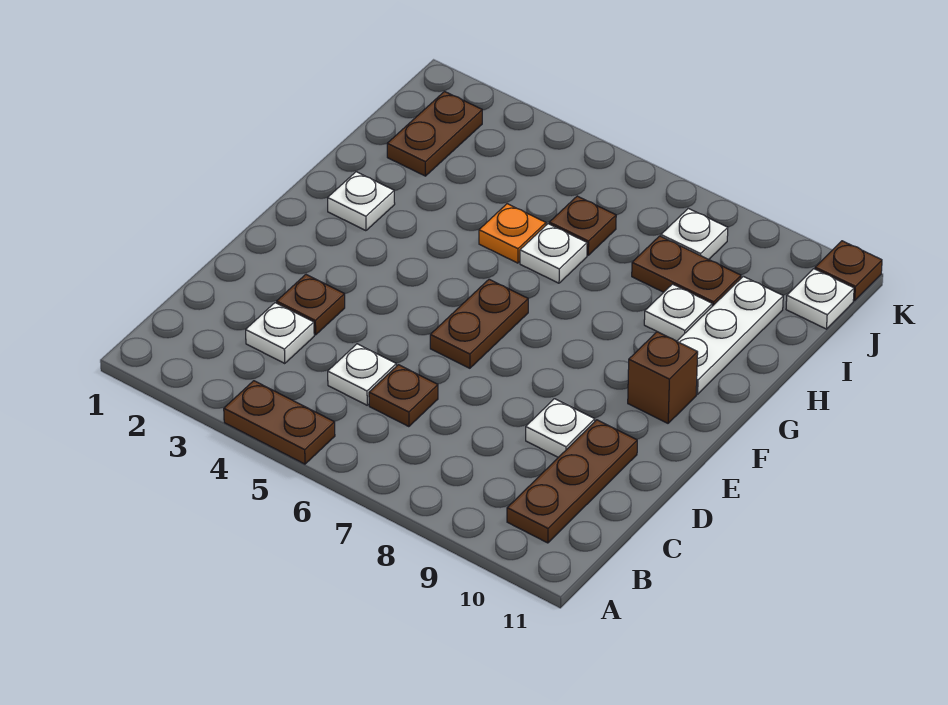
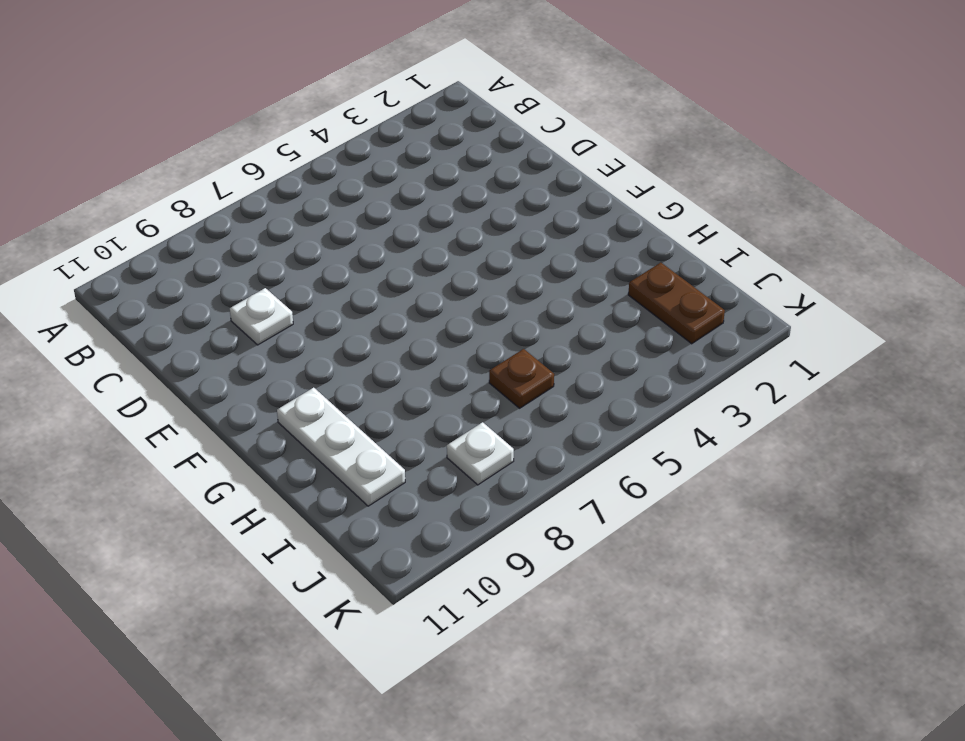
none -> brown 1x2 plate [224,381,335,464]
none -> brown 1x3 plate [507,420,637,543]
none -> white 1x1 plate [246,303,314,364]

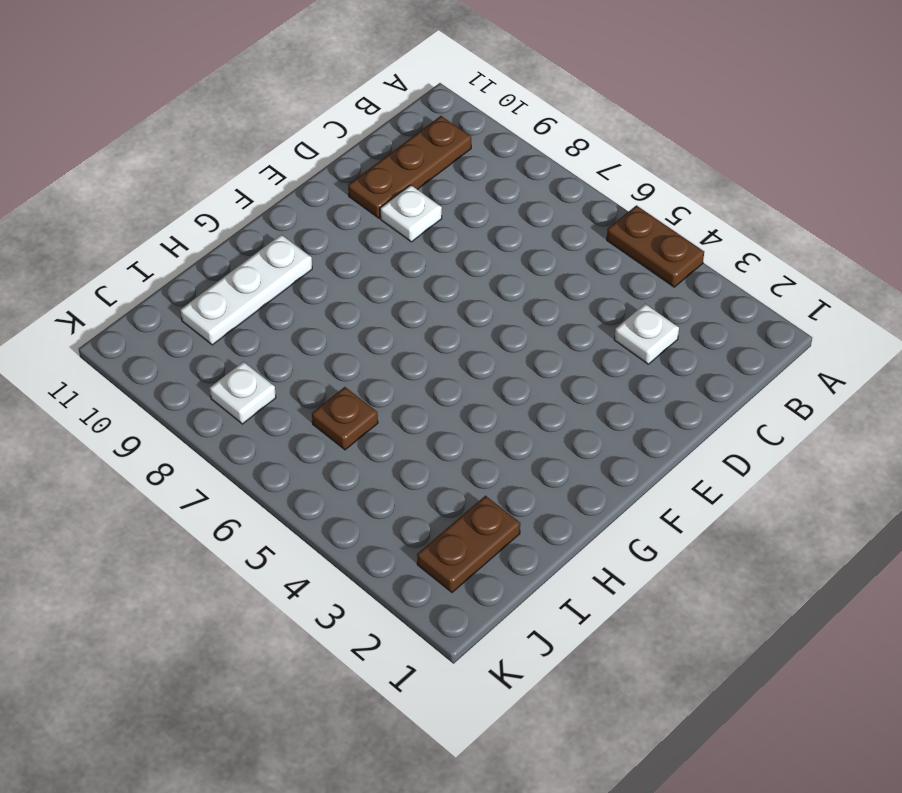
none -> white 1x1 plate [328,344,396,405]
none -> brown 1x1 plate [369,365,438,427]
none -> brown 1x1 plate [277,275,345,335]

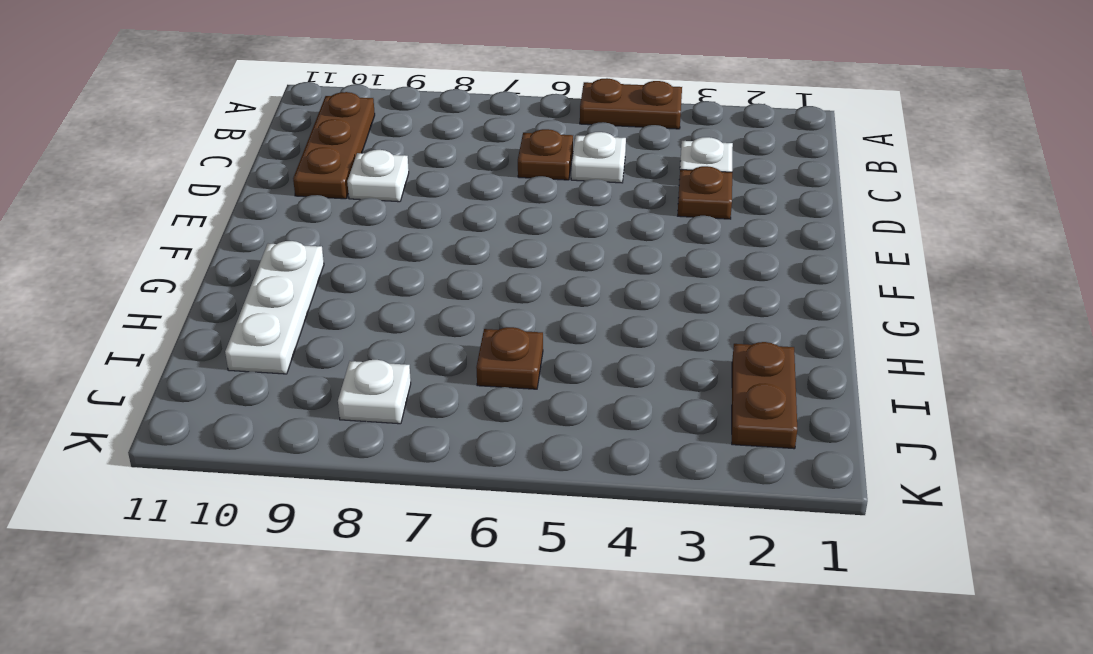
none -> brown 1x2 plate [430,279,528,368]
none -> brown 1x1 brick [628,332,698,423]
none -> white 1x1 plate [328,172,395,231]

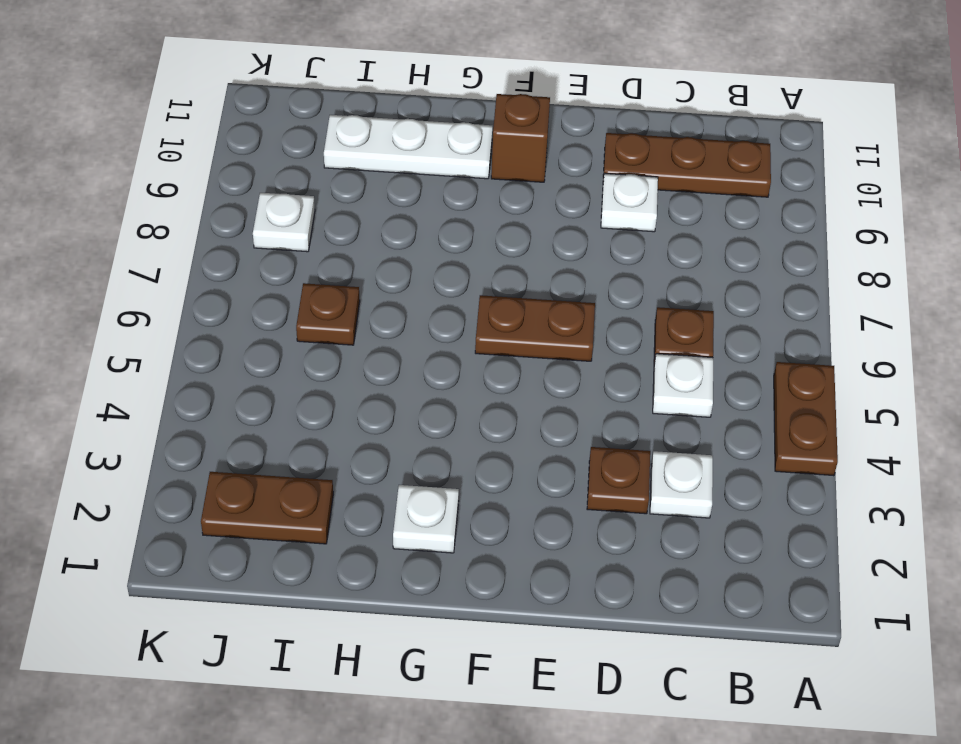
none -> orange 1x1 plate [479,204,546,263]
none -> white 1x1 plate [520,224,587,283]
none -> white 1x1 plate [644,284,712,341]

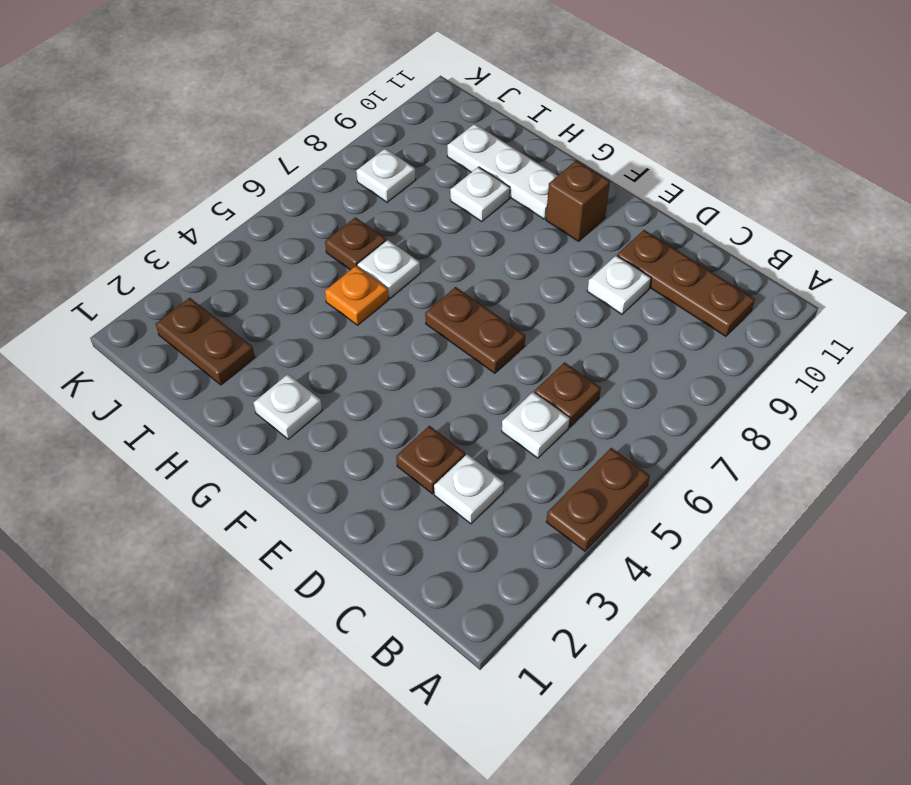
none -> brown 1x2 plate [632,236,741,306]
none -> white 1x1 plate [786,269,854,329]
none -> brown 1x1 plate [815,241,882,301]

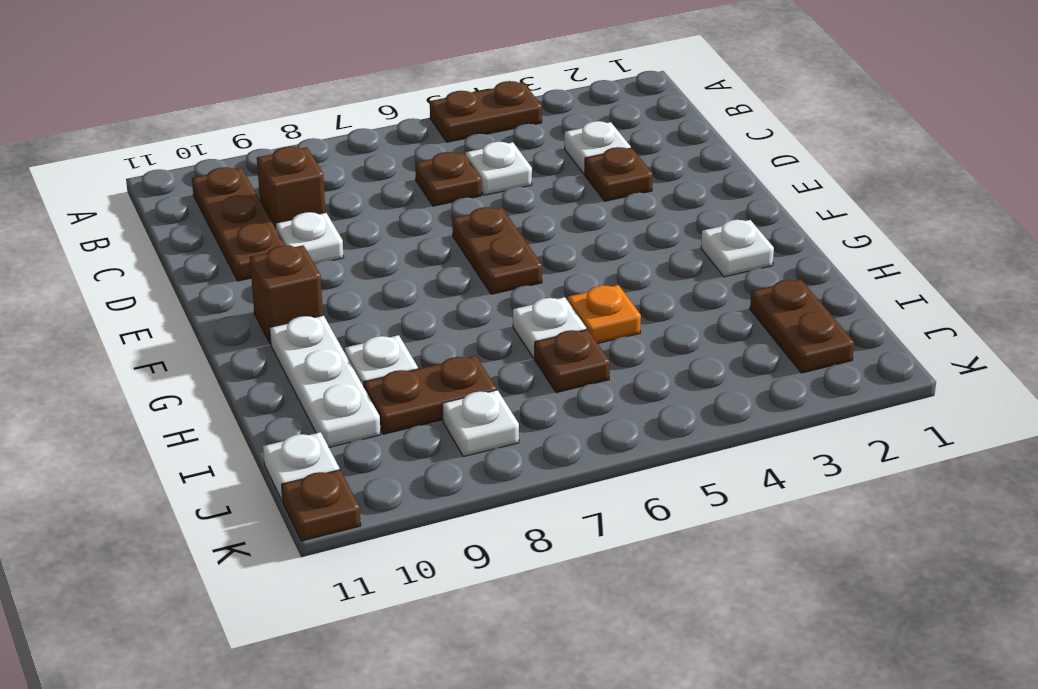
brown 1x1 brick [257,146,326,228] -> none

